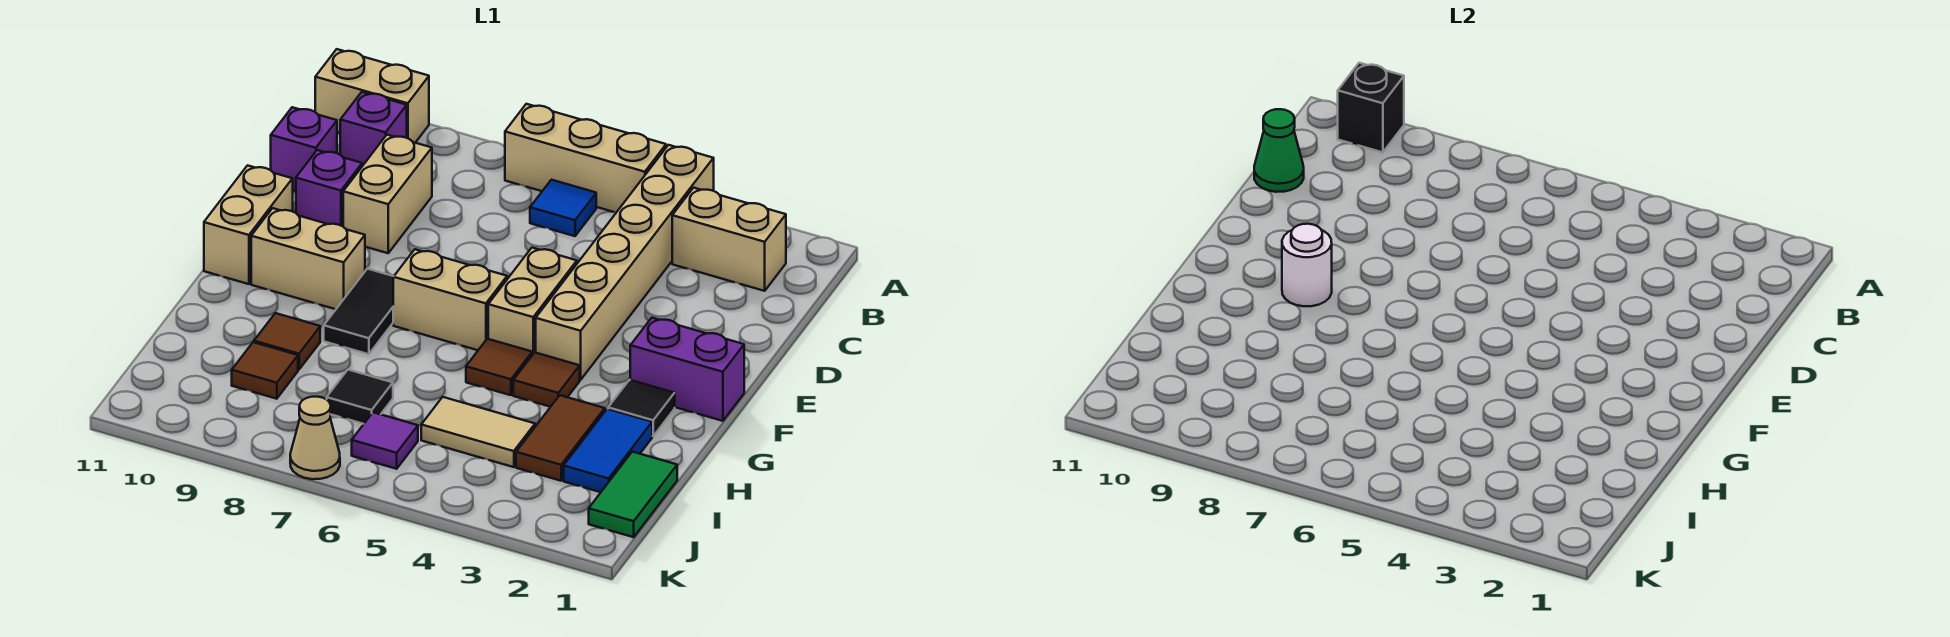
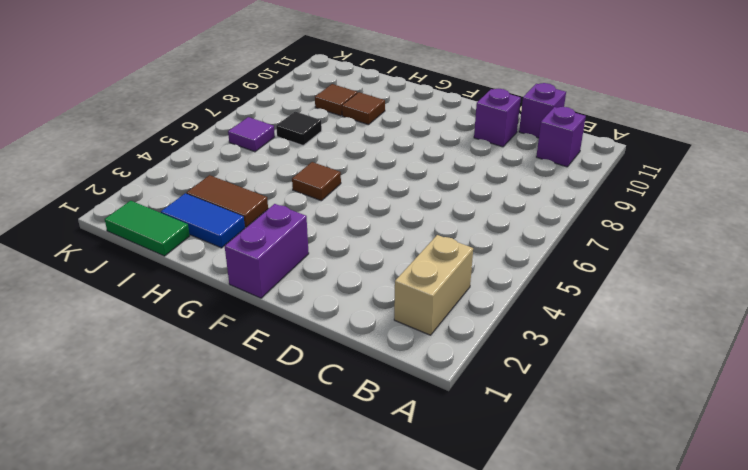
none -> tan 1x6 brick [536,145,714,380]
none -> tan 1x3 brick [505,104,666,212]
none -> tan 1x2 brick [315,49,429,143]
none -> blue 1x1 tile [530,180,596,236]

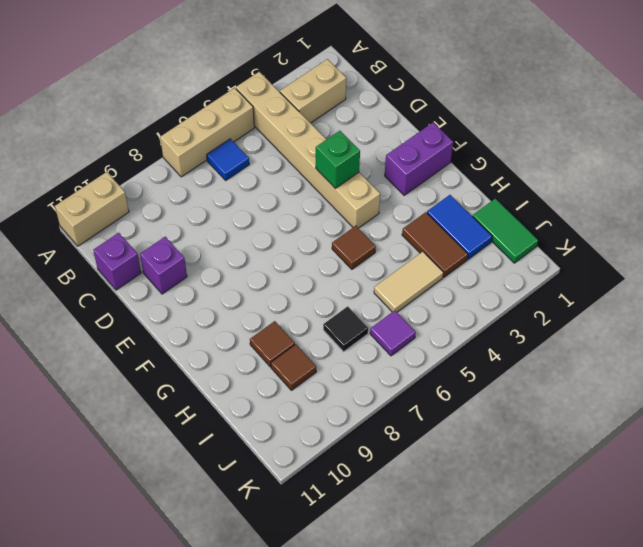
green 1x1 brick [316,131,360,189] -> none
none -> purple 1x1 brick [340,92,407,166]
none -> tan 1x2 brick [343,135,432,253]
none -> tan 1x2 brick [488,248,577,355]
none -> tan 1x2 brick [204,165,293,284]

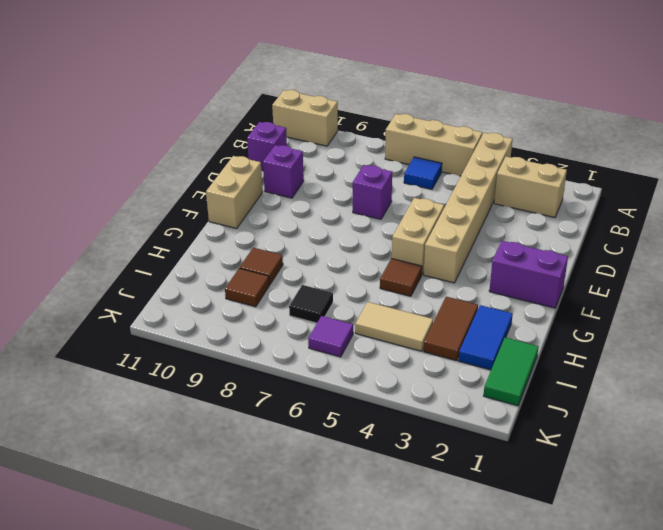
purple 1x1 brick [353,165,392,219] -> purple 1x1 brick moved to [340,92,407,166]
none -> tan 1x2 brick [343,135,432,253]
none -> tan 1x2 brick [393,249,507,350]
none -> black 1x2 tile [324,269,394,354]
none -> tan 1x2 brick [251,208,365,309]

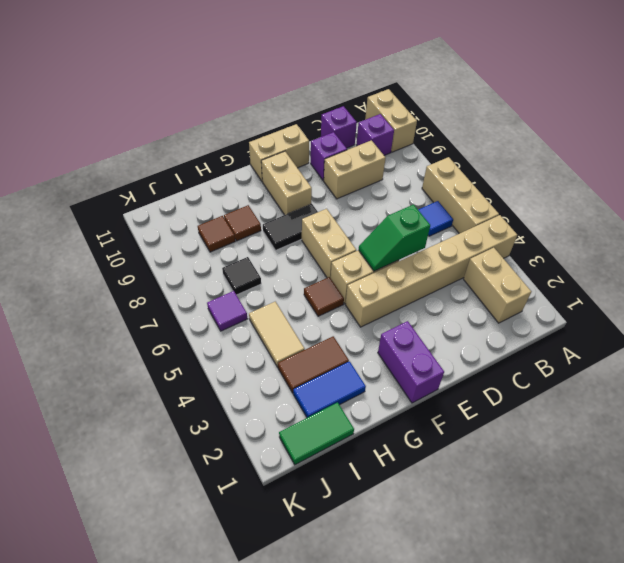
green 1x2 slope [359,204,430,271] -> none
none -> black 1x1 tile [608,380,675,436]
none -> brown 1x1 tile [513,353,580,407]
none -> tan 1x1 cone [290,397,340,479]
none -> black 1x1 brick [1338,63,1404,152]

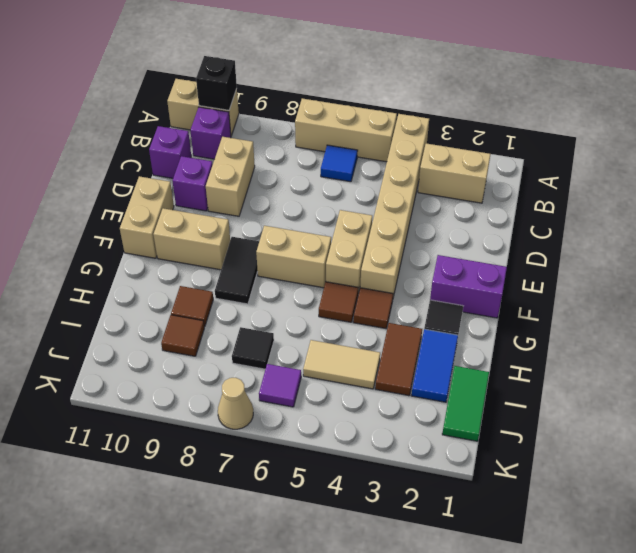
none -> green 1x1 cone [1254,109,1304,192]
none -> white 1x1 round brick [1282,224,1332,306]

